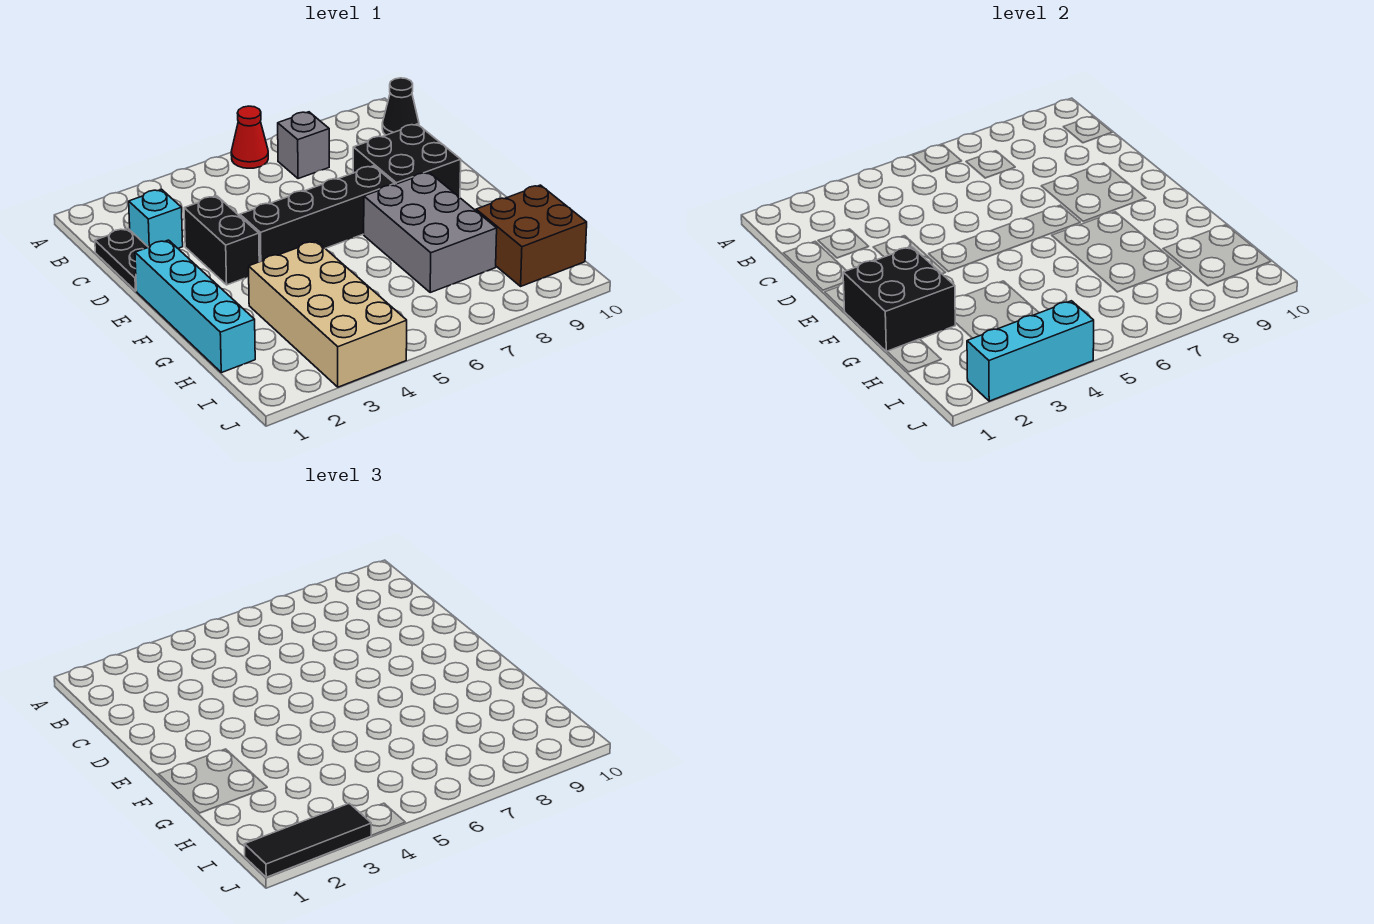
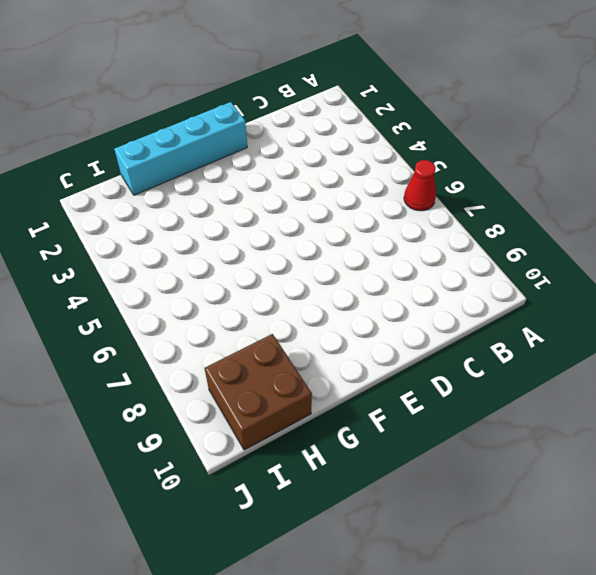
none -> grey 1x1 brick [278,112,329,179]
none -> black 1x1 cone [382,78,419,135]
none -> black 1x2 plate [95,228,148,291]

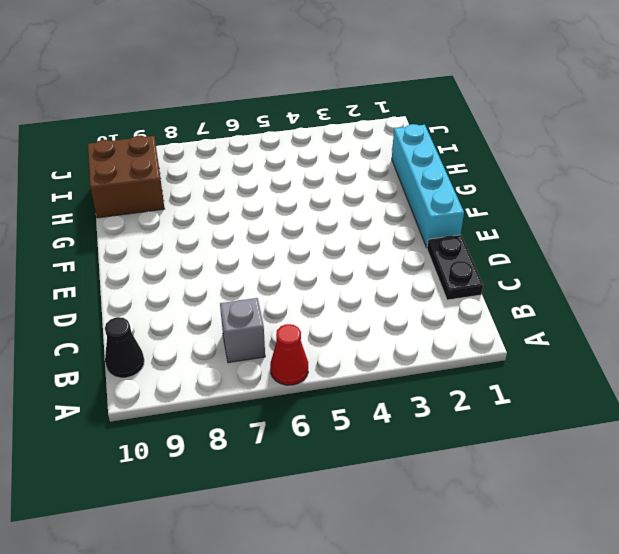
none -> cyan 1x1 brick [129,189,183,248]
none -> black 1x2 brick [184,196,259,285]
none -> black 2x2 brick [353,124,461,197]

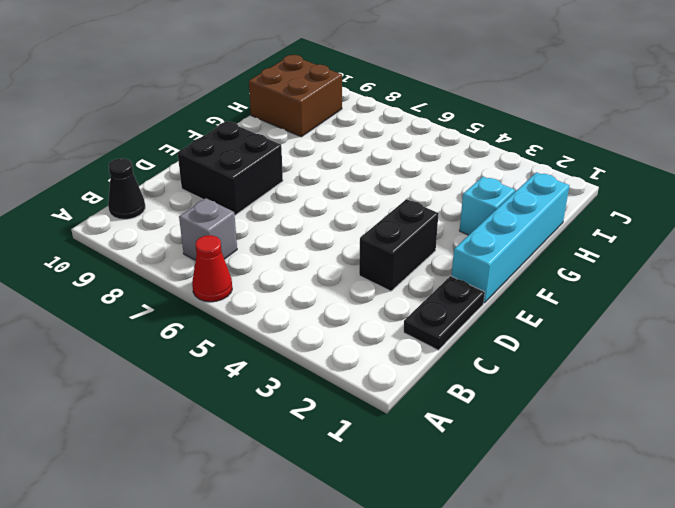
cyan 1x1 brick [460,177,515,235] -> cyan 1x1 brick moved to [129,189,183,248]
none -> black 1x4 brick [240,166,395,262]
none -> grey 2x3 brick [364,172,497,292]
none -> tan 2x4 brick [249,241,407,387]

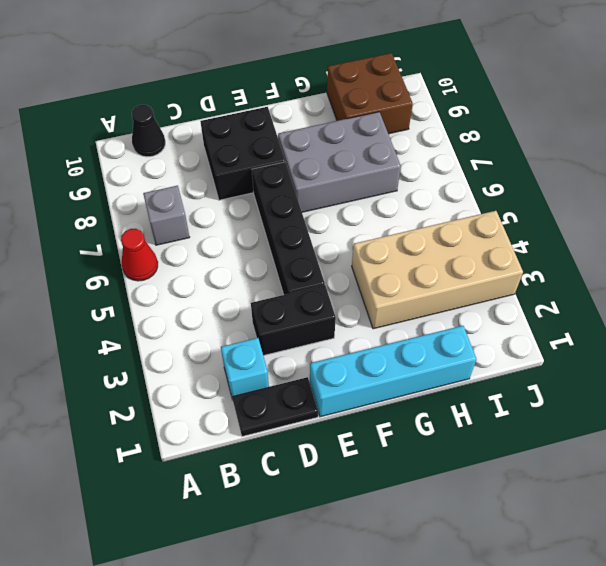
none -> black 2x2 brick [843,247,955,352]
none -> cyan 1x3 brick [967,301,1094,401]
none -> black 1x3 tile [244,803,372,877]

